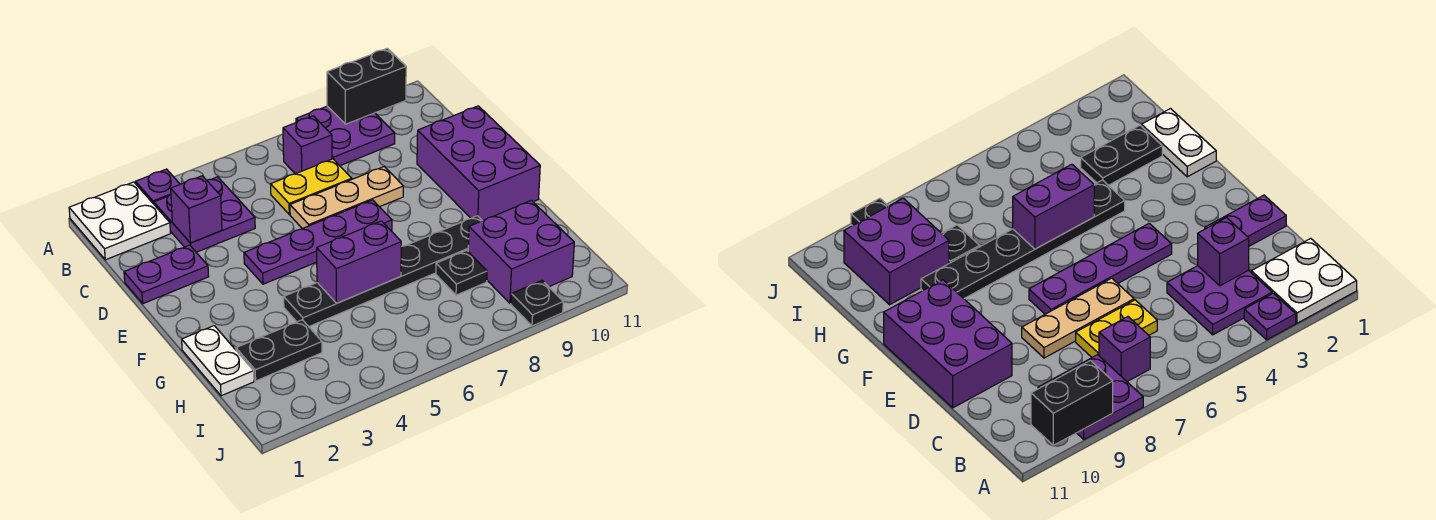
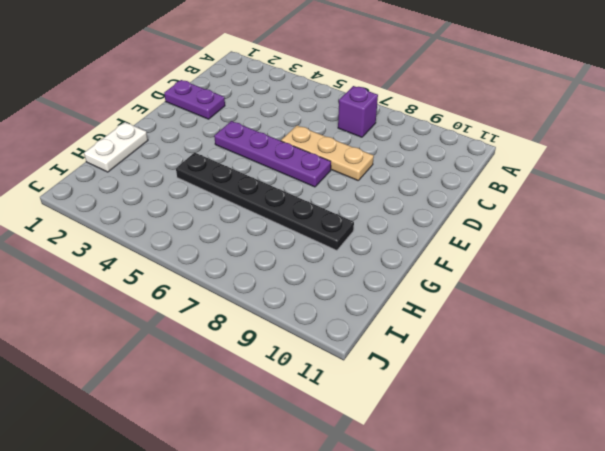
none -> white 2x2 plate [69,182,171,260]
none -> purple 1x1 plate [136,169,180,204]
none -> purple 2x2 plate [296,106,395,166]

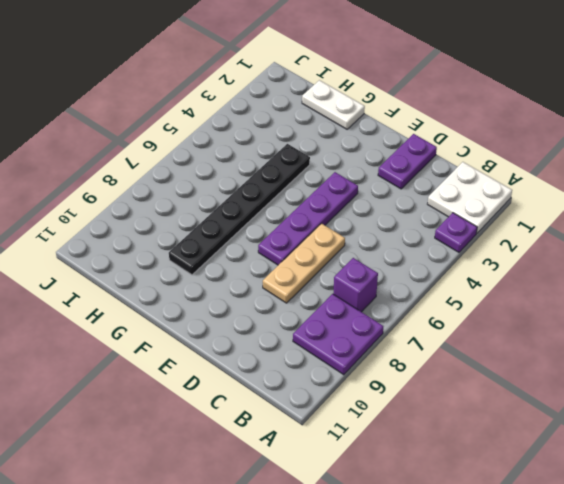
none -> purple 2x2 plate [154,177,255,252]
none -> yellow 1x2 plate [271,159,352,214]
none -> purple 2x3 brick [417,106,540,221]

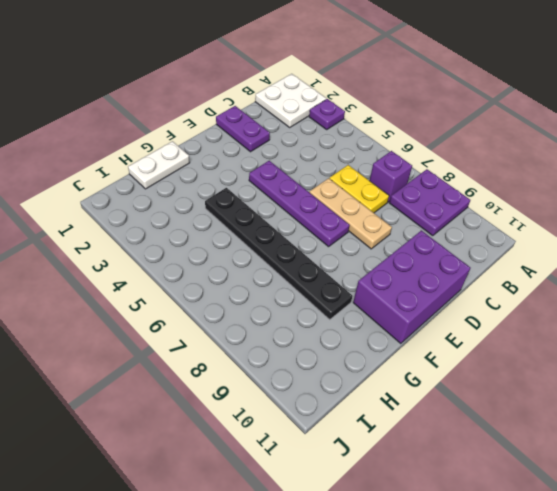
none -> purple 2x2 plate [154,177,255,252]
none -> black 1x2 plate [236,320,322,381]
none -> black 1x1 plate [436,250,487,295]

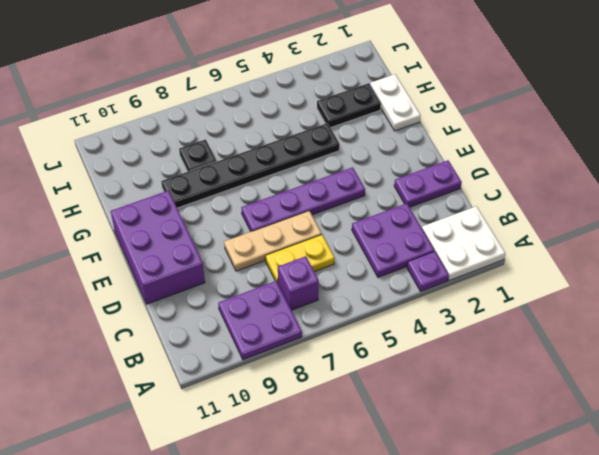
none -> purple 2x2 brick [468,200,574,303]
none -> black 1x1 plate [511,281,563,326]
none -> black 1x2 brick [327,48,406,124]

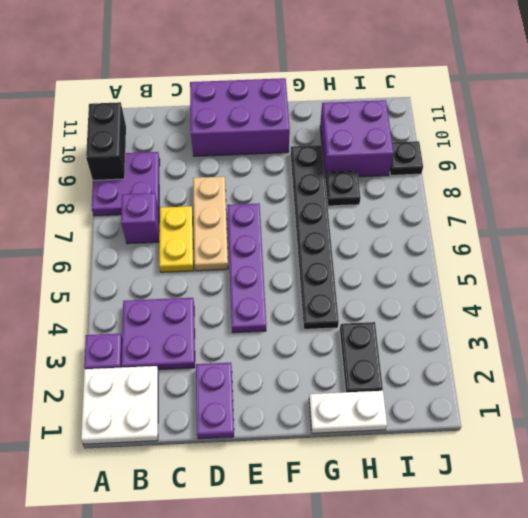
none -> purple 1x1 brick [171,176,222,243]
none -> purple 1x2 brick [317,221,401,303]

